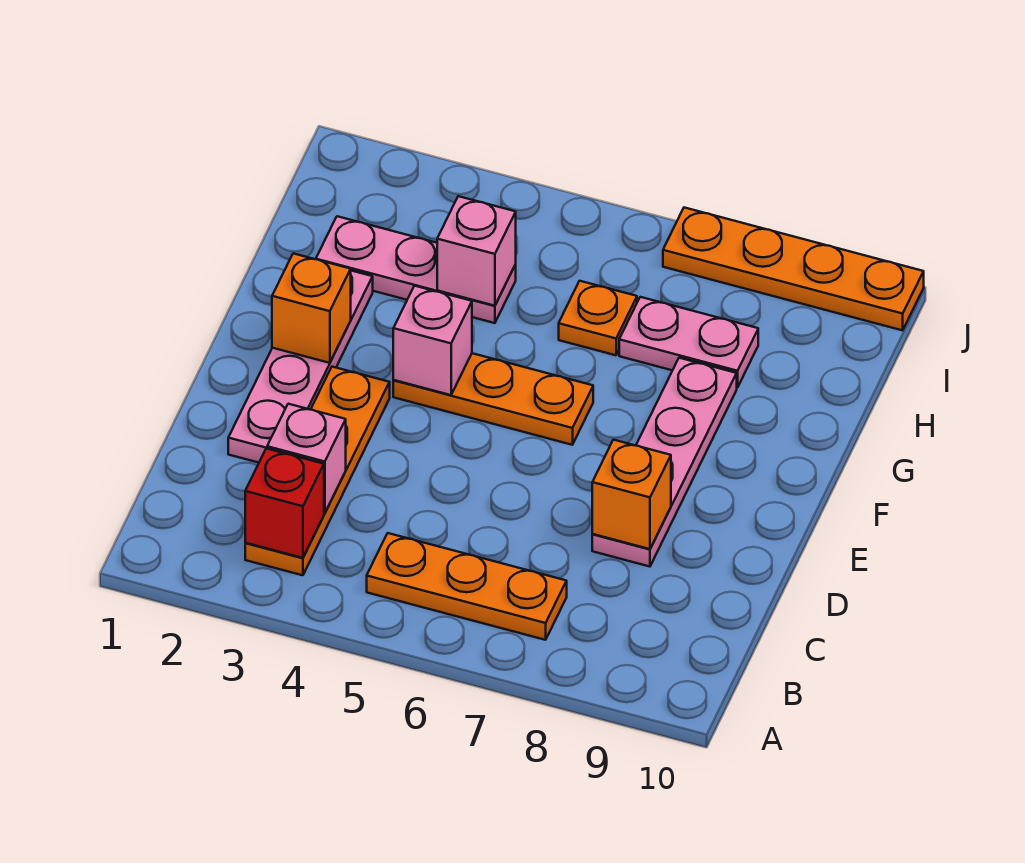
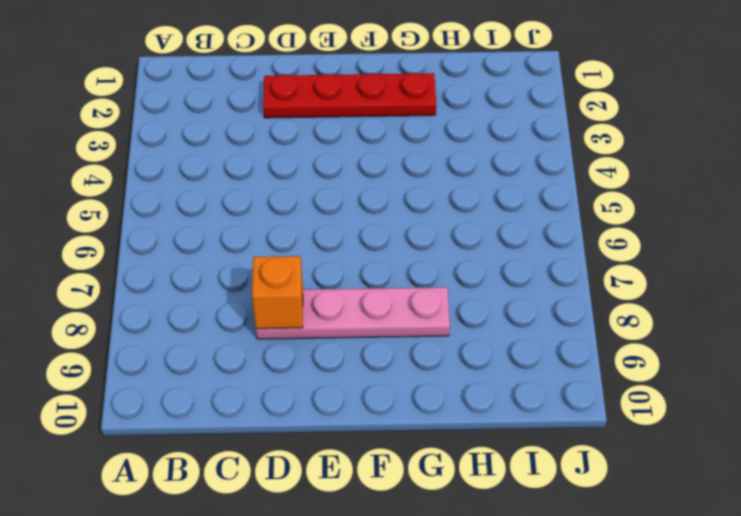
red 1x4 plate [263,73,436,118] -> pink 1x4 plate [228,271,373,463]
none -> orange 1x4 plate [245,367,390,575]
none -> orange 1x3 plate [367,533,567,640]
none -> orange 1x3 plate [393,353,593,445]

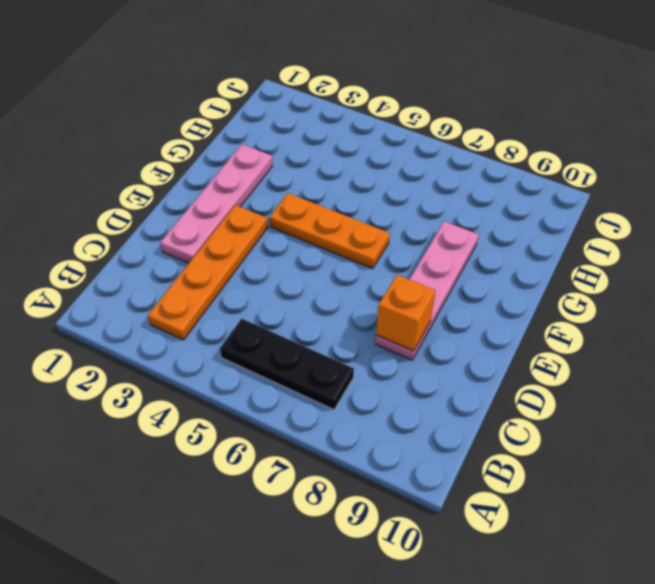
black 1x3 plate [220,319,354,409] -> orange 1x3 plate [367,533,567,640]
none -> pink 1x3 plate [316,216,516,323]
none -> orange 1x1 plate [559,281,637,355]
none -> pink 1x2 plate [619,297,758,388]

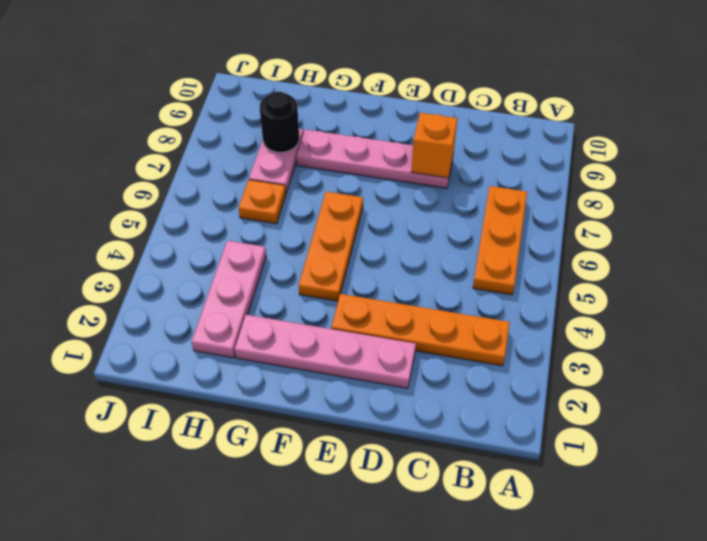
black 1x1 round brick [260,92,299,152] -> none
none -> orange 1x4 plate [663,208,924,330]
none -> red 1x1 brick [245,448,324,558]
none -> pink 1x1 brick [267,404,346,513]

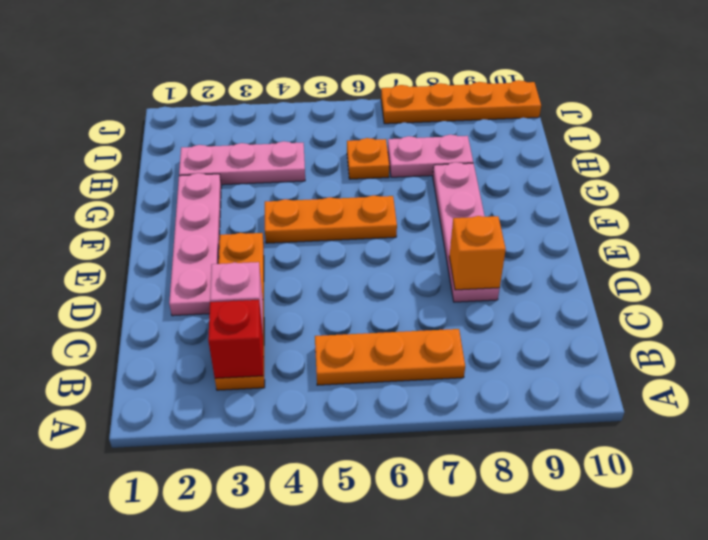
none -> orange 1x1 brick [272,253,351,363]
none -> pink 1x1 brick [393,286,472,395]
none -> pink 1x1 brick [437,196,516,306]

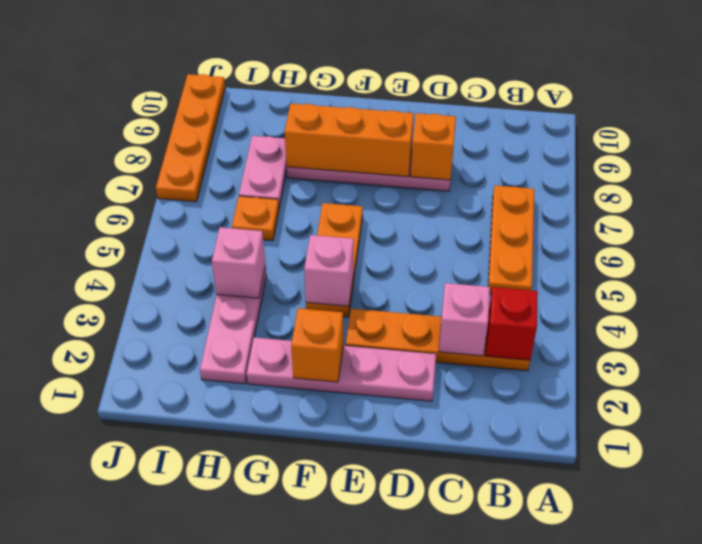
orange 1x3 brick [285,104,414,177] -> none

